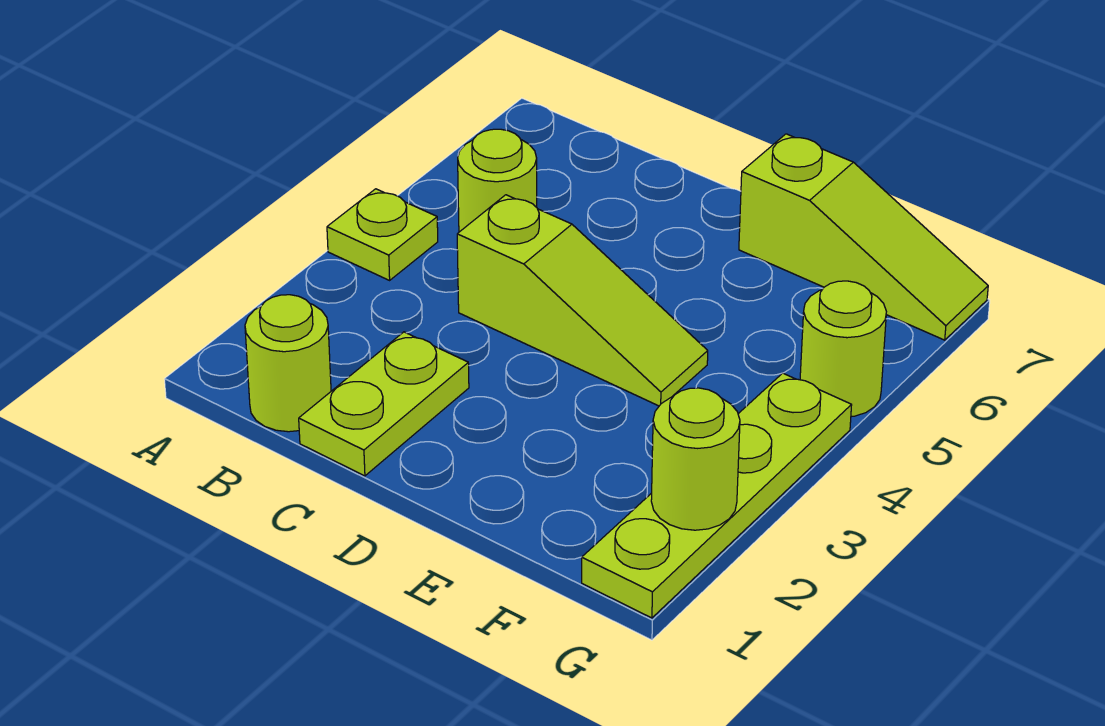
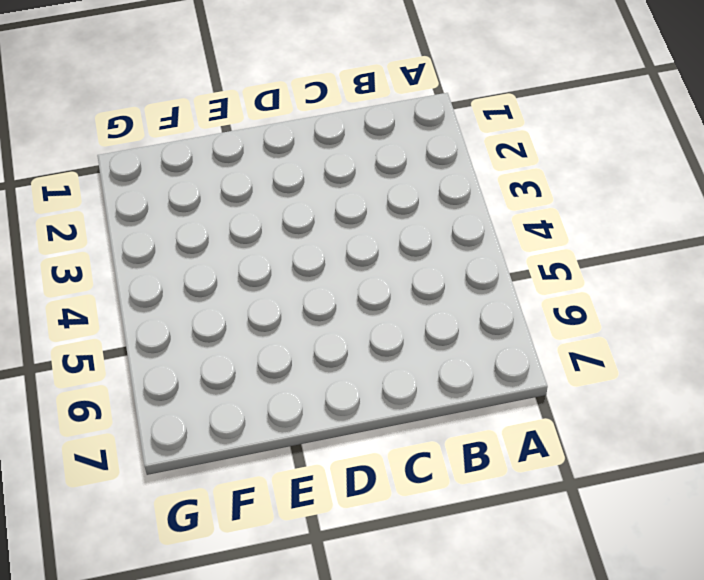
none -> lime 1x1 plate [327,189,438,280]
none -> lime 1x1 round brick [245,295,331,432]

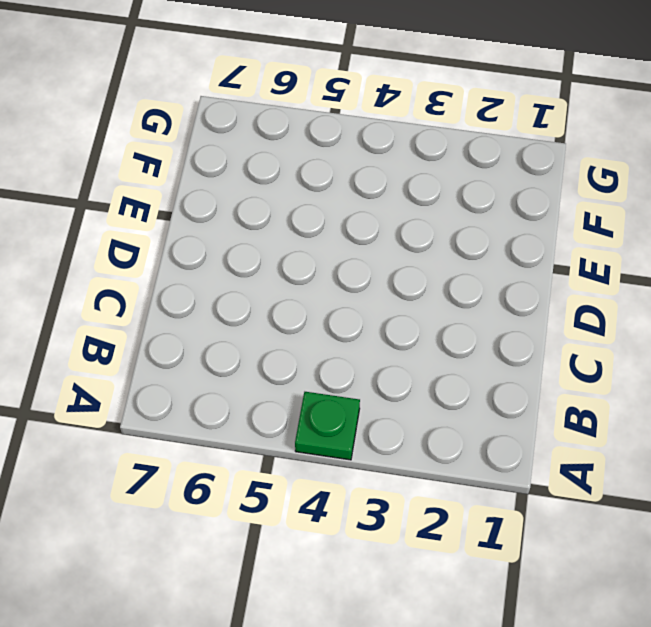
green 1x1 plate [295,392,360,460] -> lime 1x1 plate [327,189,438,280]
none -> lime 1x1 round brick [245,295,331,432]
none -> lime 1x1 round brick [458,129,537,232]

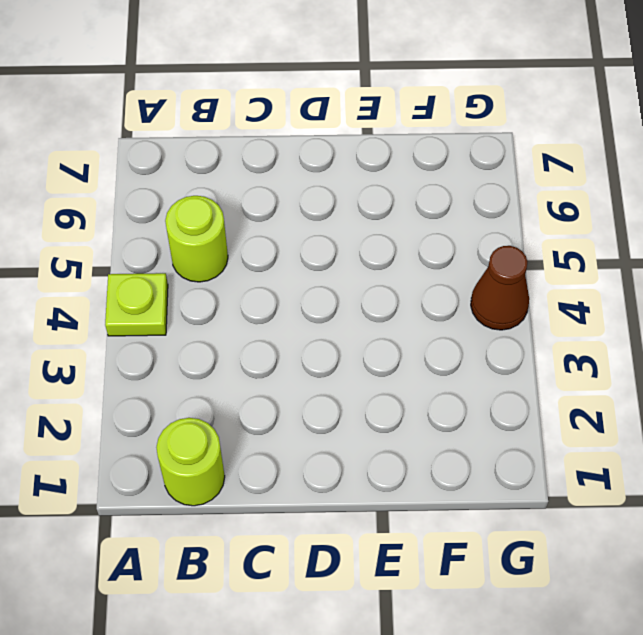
brown 1x1 cone [471,246,529,330] -> lime 1x4 plate [582,373,852,618]
none -> lime 1x2 plate [299,332,469,476]
none -> lime 1x3 slope [457,195,708,406]

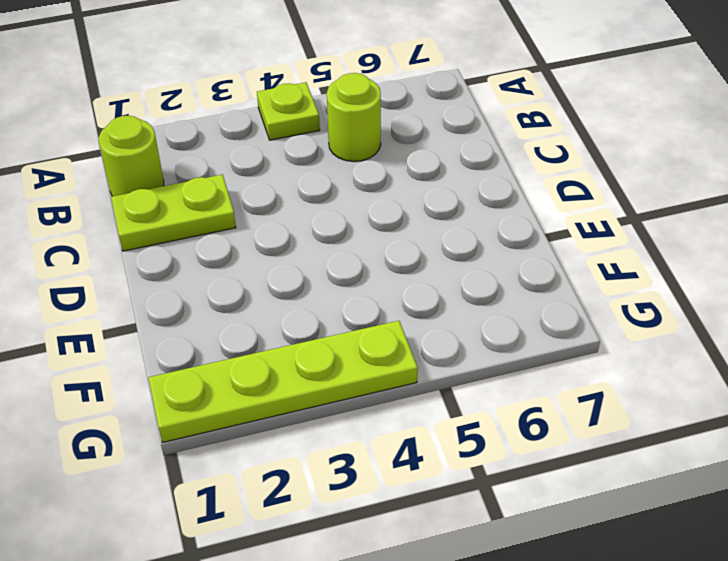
none -> lime 1x3 slope [457,195,708,406]
none -> lime 1x3 slope [739,134,988,340]

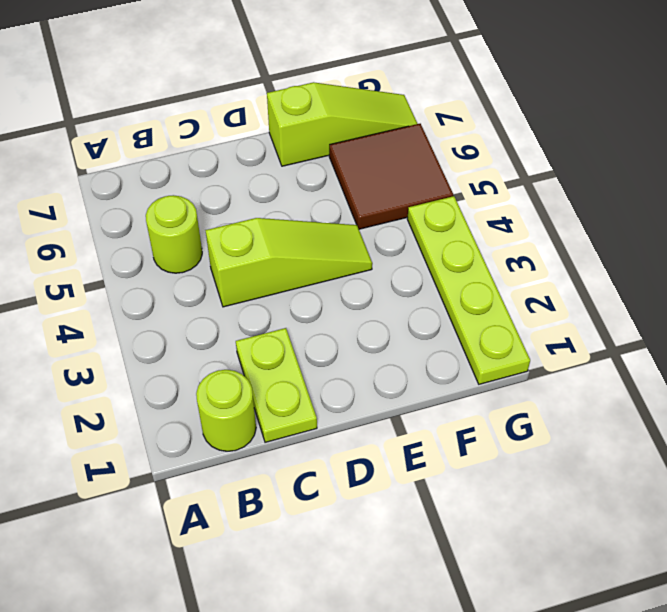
brown 2x2 tile [329,124,453,229] -> lime 1x1 round brick [800,281,886,417]
none -> lime 1x1 plate [327,189,438,280]
none -> lime 1x1 round brick [651,388,740,530]

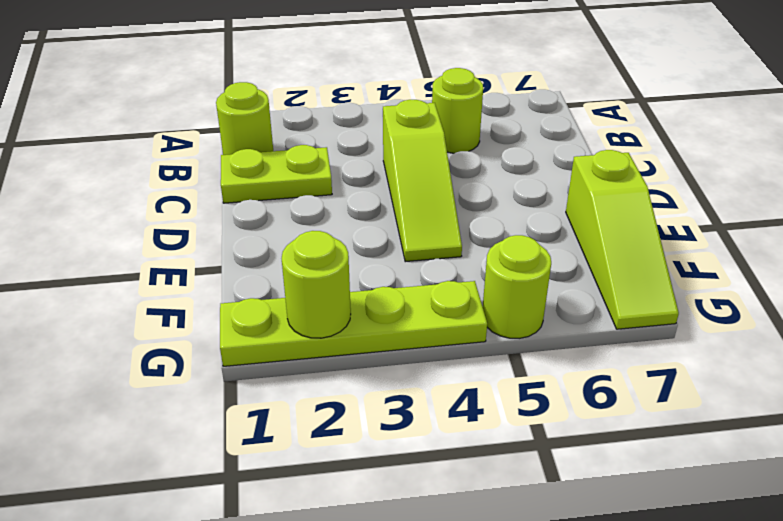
none -> lime 1x1 plate [327,189,438,280]

